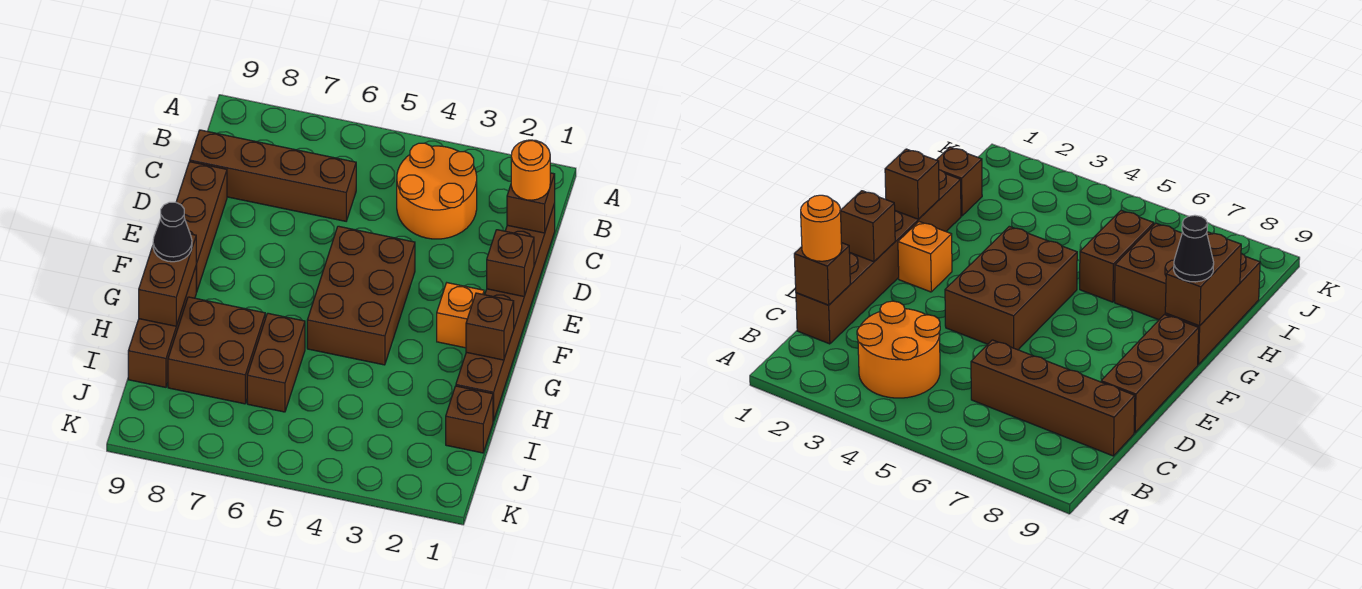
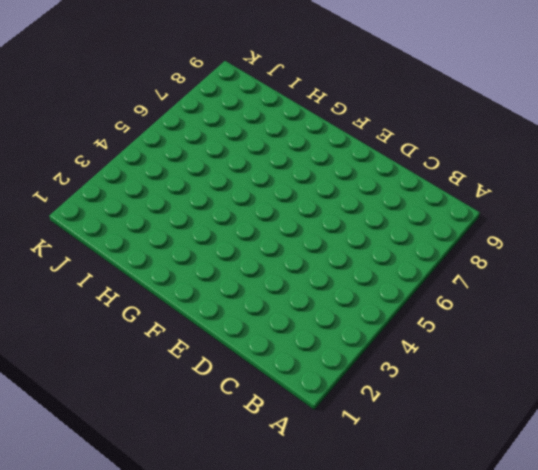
none -> orange 2x2 round brick [397,143,477,239]
none -> brown 1x6 brick [456,204,555,421]
none -> brown 1x4 brick [190,130,356,221]

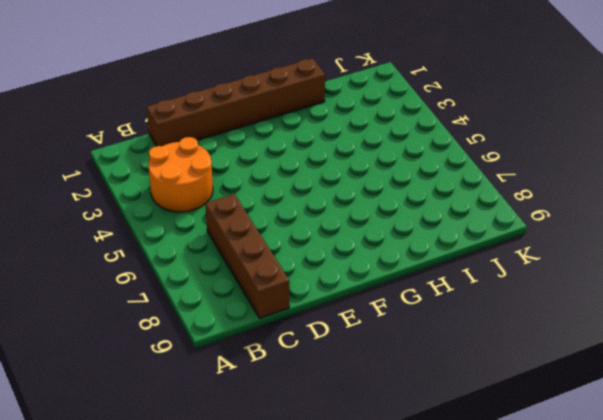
none -> brown 1x3 brick [176,162,227,292]
none -> brown 2x3 brick [307,226,415,365]
none -> orange 1x1 brick [437,283,484,348]

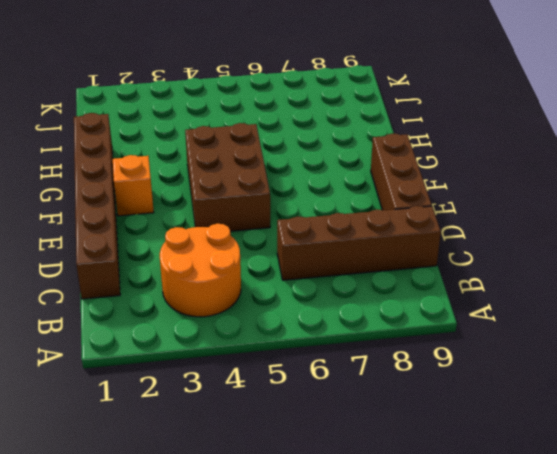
none -> brown 1x3 brick [128,267,196,387]
none -> brown 1x2 brick [247,313,305,412]
none -> brown 2x2 brick [168,297,265,404]

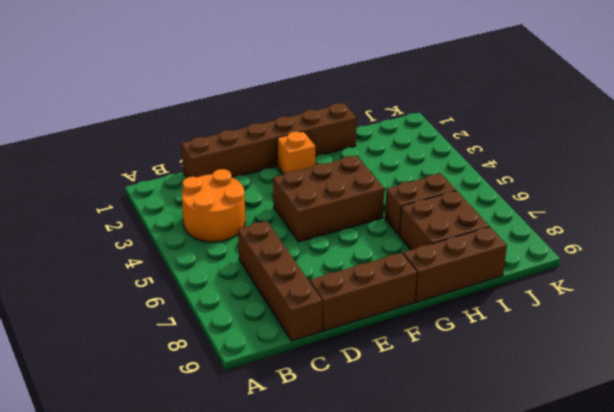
none -> brown 1x1 brick [446,386,493,453]
none -> brown 1x1 brick [507,173,555,233]
none -> brown 1x1 brick [487,230,534,296]

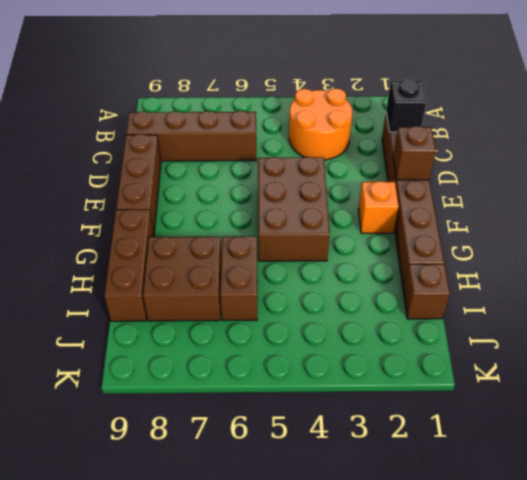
black 1x1 brick [386,79,426,132] -> brown 1x1 brick [507,173,555,233]
none -> brown 1x1 brick [466,293,514,360]
none -> brown 1x2 brick [139,234,196,326]
none -> orange 1x1 round brick [511,140,550,200]

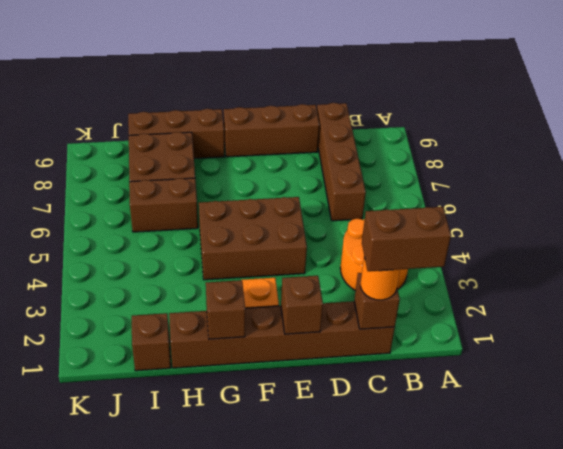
brown 1x2 brick [362,207,451,271] -> brown 1x2 brick moved to [139,234,196,326]
none -> black 1x1 cone [153,202,192,262]

